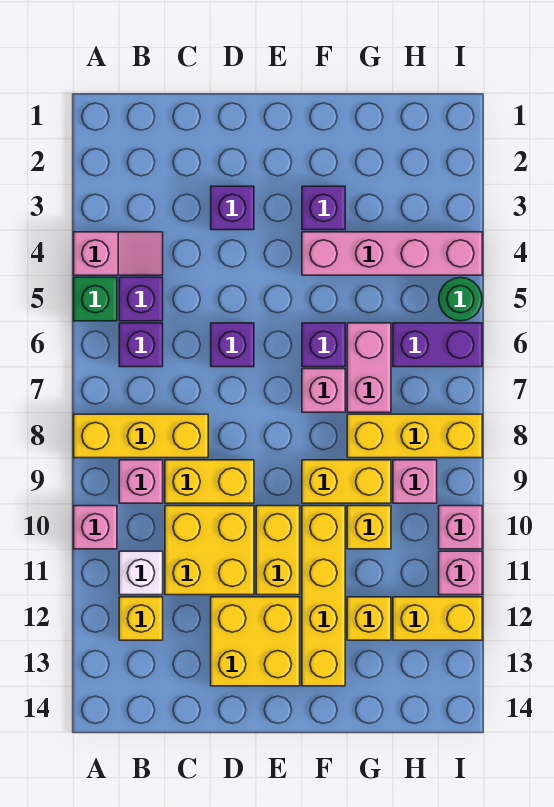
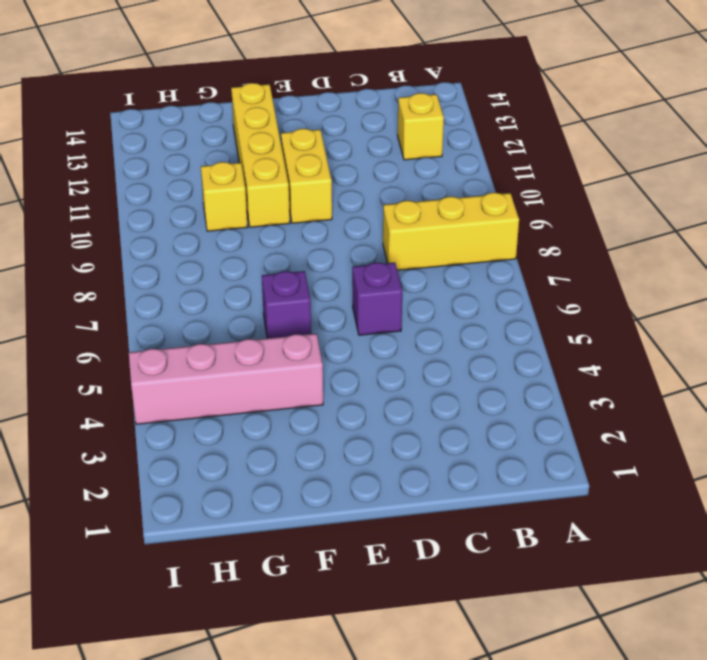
none -> pink 1x2 slope [74,232,163,275]
none -> green 1x1 brick [74,277,117,321]
none -> pink 1x1 brick [74,506,117,549]
none -> purple 1x1 brick [119,277,163,321]

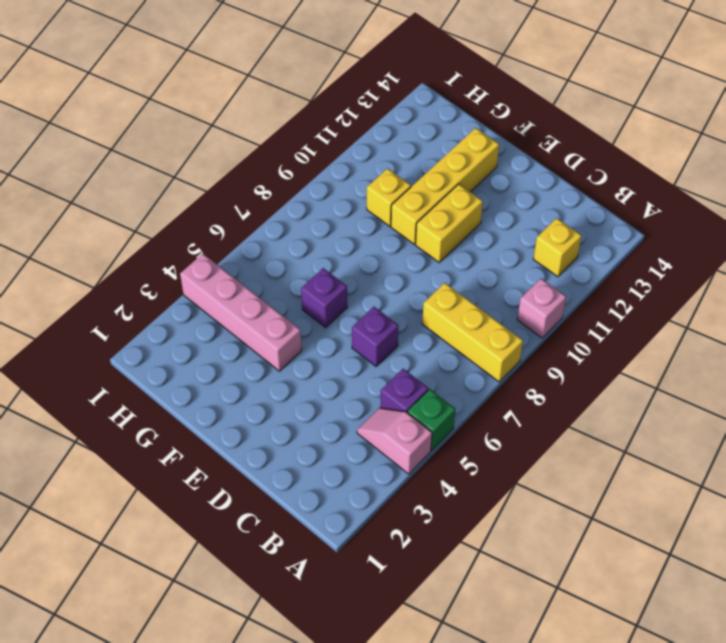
none -> purple 1x1 brick [119,323,163,367]
none -> pink 1x1 brick [119,460,163,503]
none -> white 1x1 brick [119,551,163,595]
none -> yellow 1x2 brick [165,460,254,503]

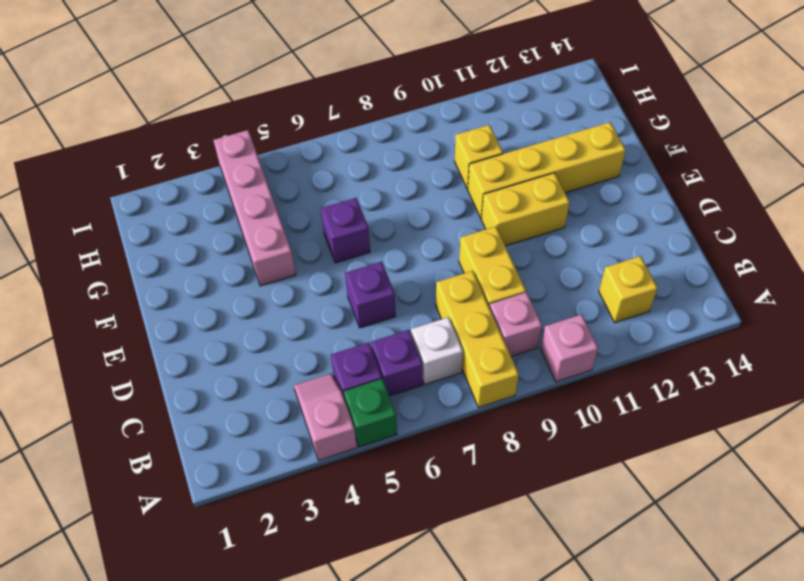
white 1x1 brick [411,317,463,384] -> white 1x1 brick moved to [119,551,163,595]
none -> yellow 2x2 brick [165,506,254,595]
none -> purple 1x1 brick [211,186,254,230]
none -> yellow 2x2 brick [211,597,300,686]
none -> purple 1x1 brick [302,186,345,230]

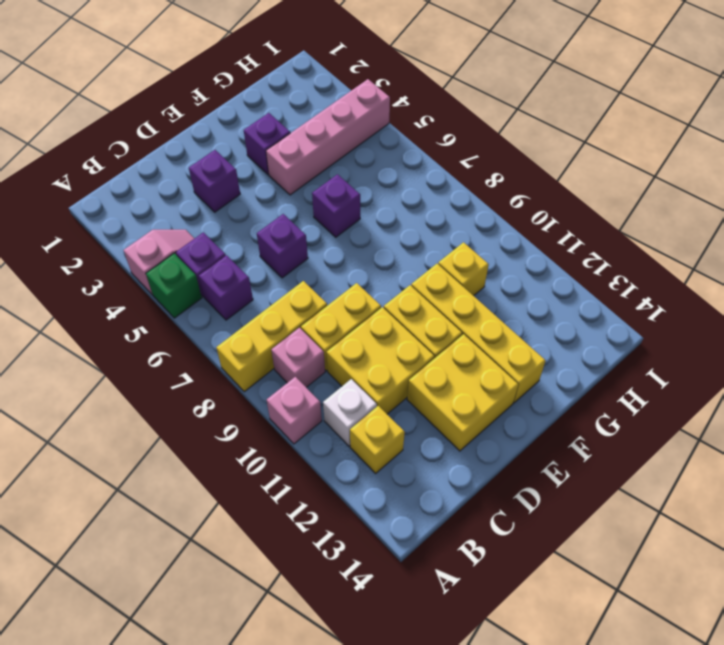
none -> pink 1x1 brick [302,369,345,412]
none -> yellow 1x2 brick [302,460,391,503]
none -> pink 1x2 brick [347,323,391,412]
none -> yellow 1x3 brick [347,414,482,458]

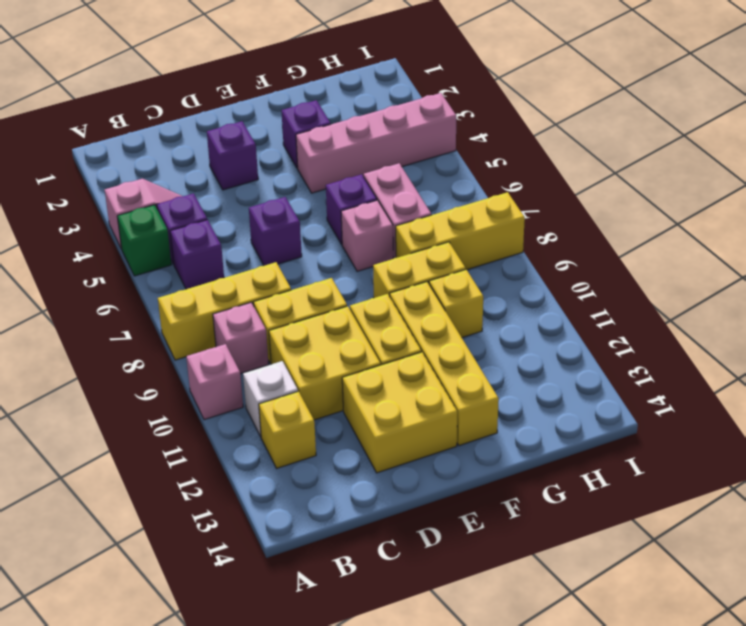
none -> yellow 1x1 brick [347,597,391,640]
none -> purple 1x2 brick [393,323,482,367]
none -> pink 1x1 brick [393,460,437,503]
none -> yellow 1x2 brick [393,597,482,640]

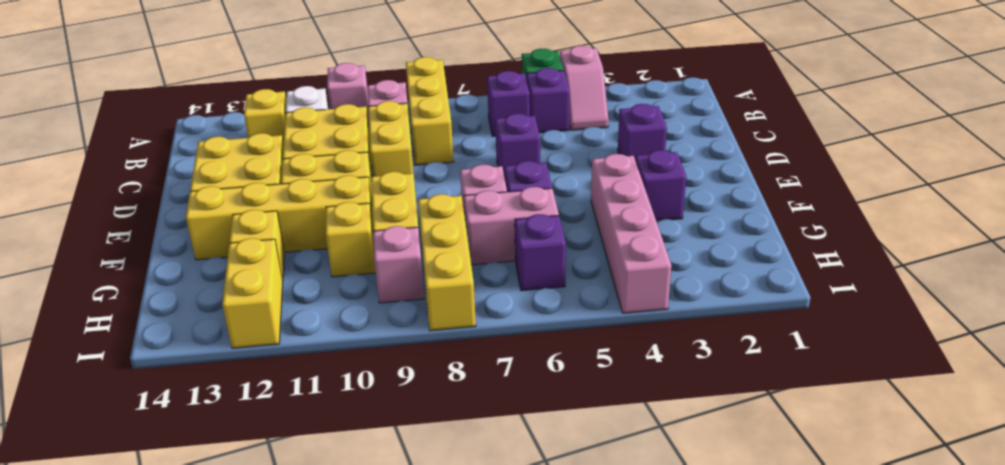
purple 1x1 brick [515,214,566,291] -> purple 1x2 brick [393,323,482,367]
none -> green 1x1 round brick [439,278,482,321]
none -> pink 1x1 brick [439,506,482,549]
none -> pink 1x1 brick [439,551,482,595]

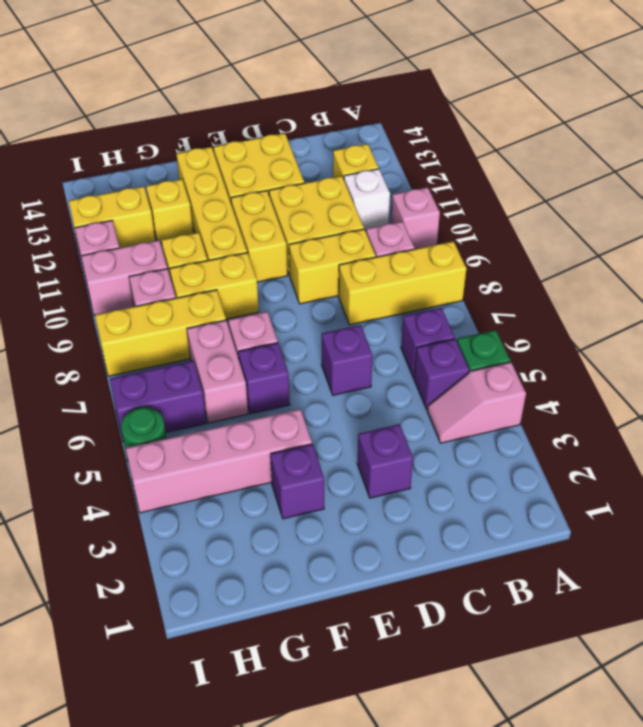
pink 1x2 brick [81,240,167,316] -> pink 1x1 brick [439,506,482,549]

